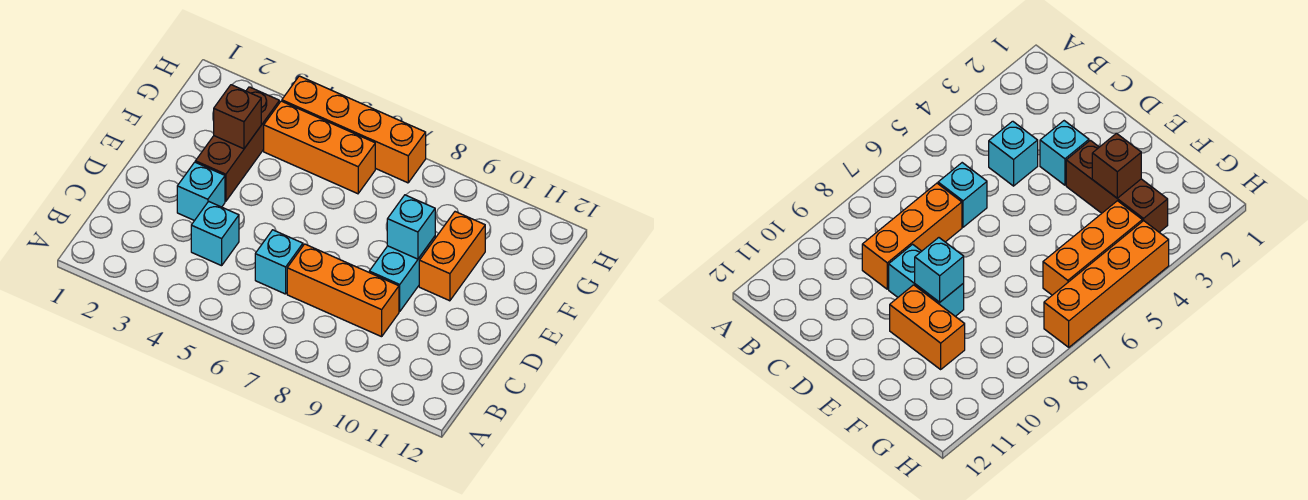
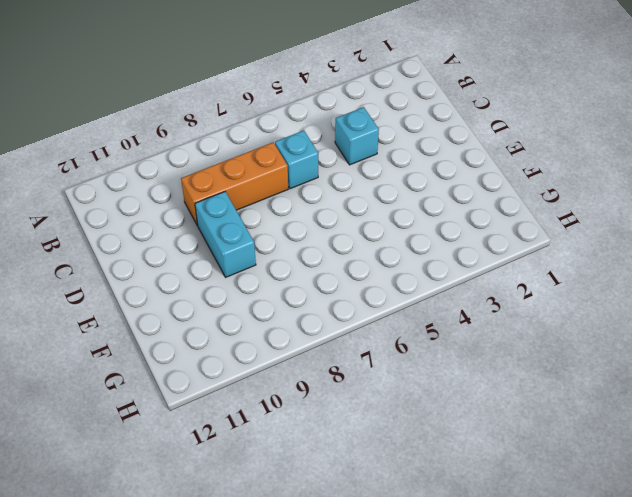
none -> cyan 1x1 brick [177,162,225,221]
none -> brown 1x3 brick [195,87,279,201]

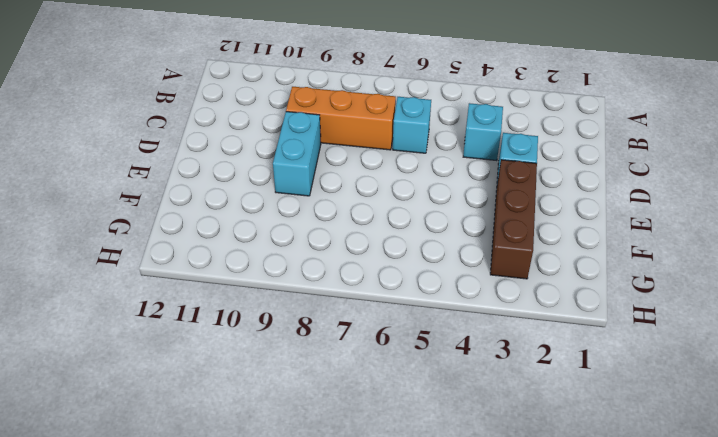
none -> orange 1x2 brick [419,212,485,301]
none -> orange 1x3 brick [264,101,375,194]

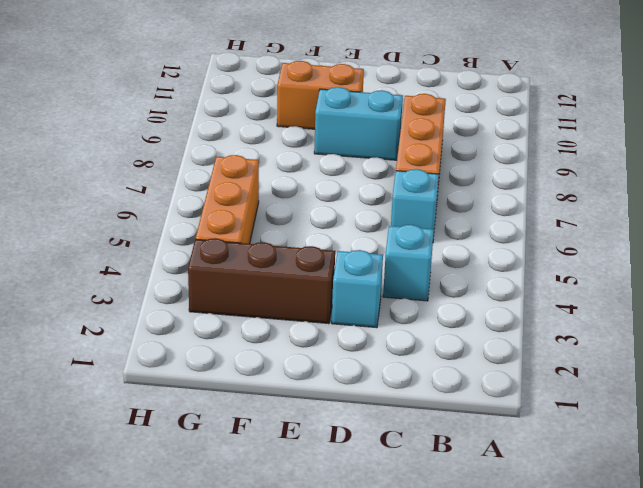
none -> orange 1x4 brick [282,76,426,183]
none -> cyan 1x1 brick [387,195,435,259]

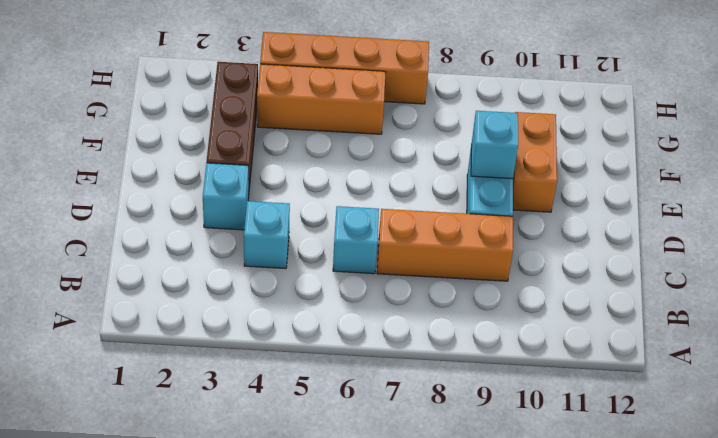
none -> brown 1x1 brick [214,85,261,149]

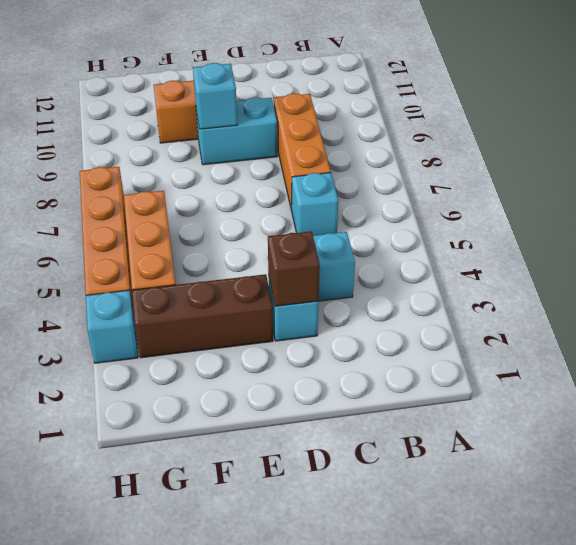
brown 1x1 brick [268,231,320,306] -> brown 1x1 brick moved to [214,85,261,149]
cyan 1x1 brick [86,290,138,363] -> none

